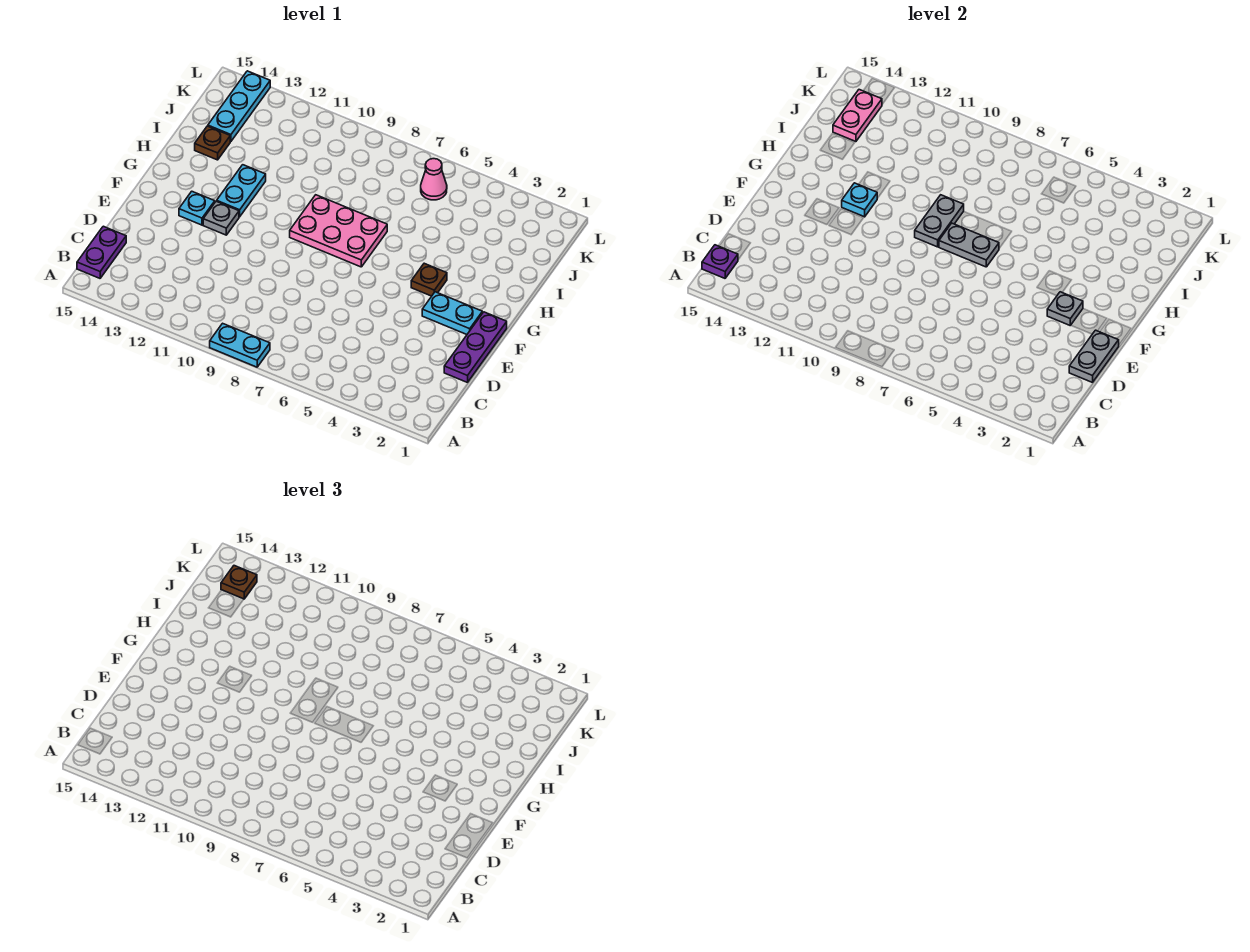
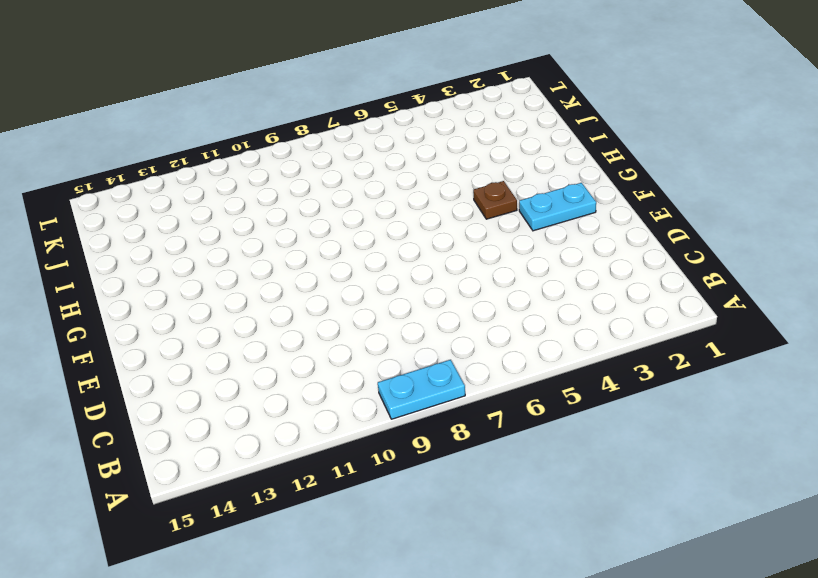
none -> purple 1x2 plate [77,226,126,278]
none -> purple 1x3 plate [444,312,507,382]
none -> grey 1x1 plate [203,201,239,235]

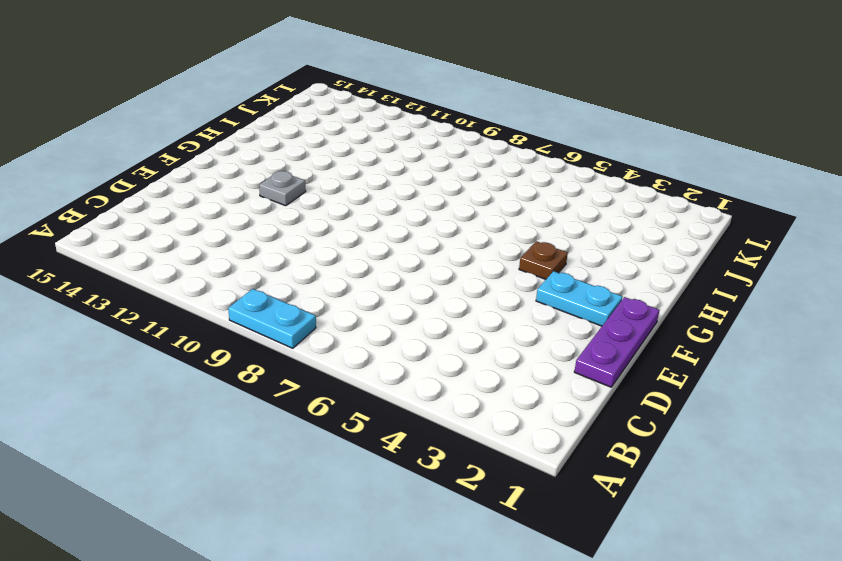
none -> purple 1x2 plate [77,226,126,278]
none -> cyan 1x1 plate [179,191,215,225]
none -> pink 2x3 plate [290,195,387,267]

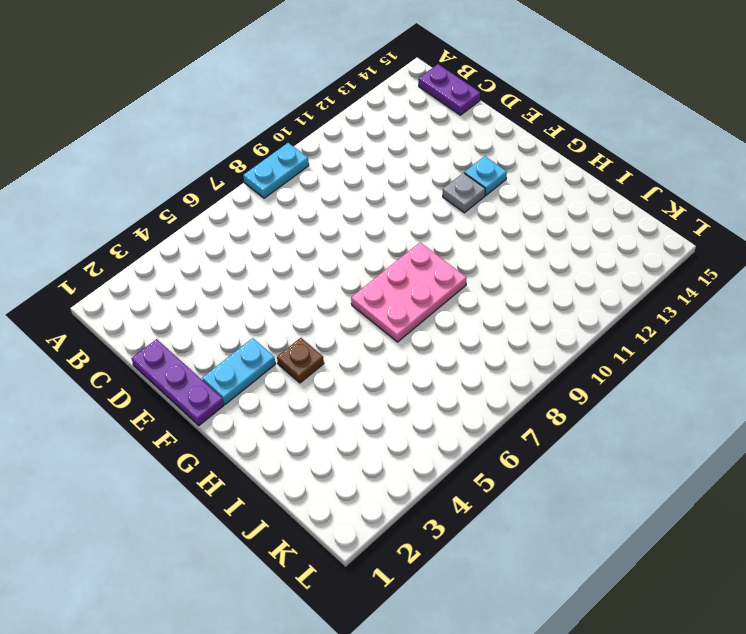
none -> cyan 1x2 plate [217,165,266,217]
none -> brown 1x1 plate [195,126,230,160]
none -> cyan 1x3 plate [208,71,270,142]

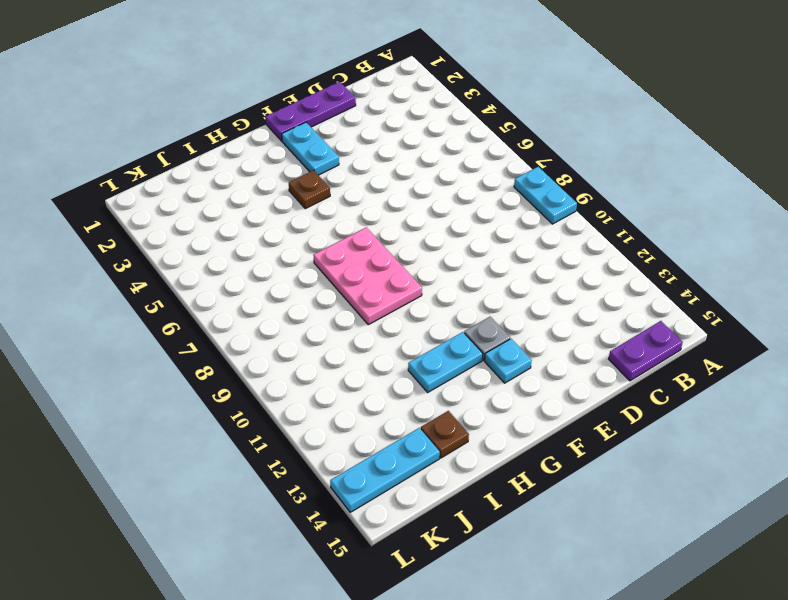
none -> pink 1x1 cone [421,159,447,200]
none -> purple 1x1 plate [702,245,738,278]
none -> grey 1x2 plate [1069,330,1119,382]

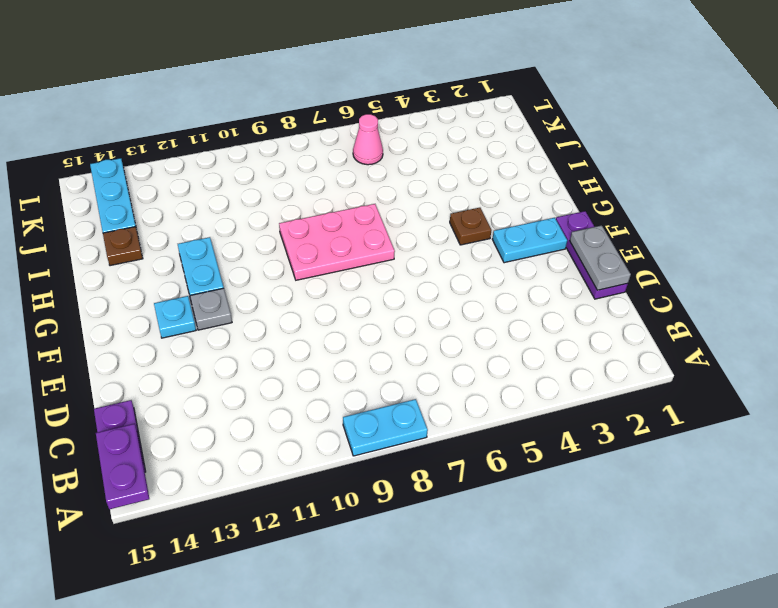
purple 1x2 plate [96,424,149,509] -> purple 1x1 plate [702,245,738,278]
none -> grey 1x1 plate [1047,292,1083,325]
none -> grey 1x2 plate [939,223,999,267]
none -> grey 1x2 plate [915,195,964,247]

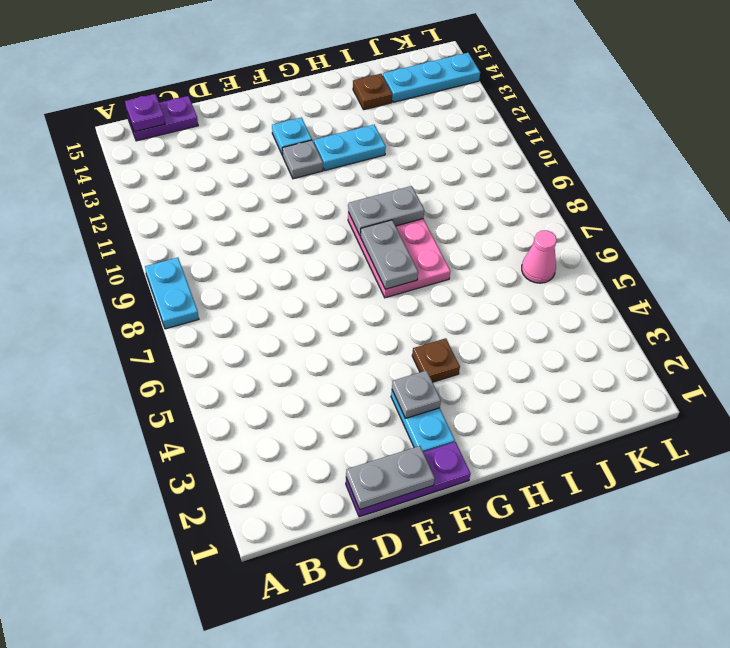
none -> cyan 1x1 plate [842,183,877,217]
none -> pink 1x2 plate [833,90,882,142]
none -> brown 1x1 plate [221,566,257,599]

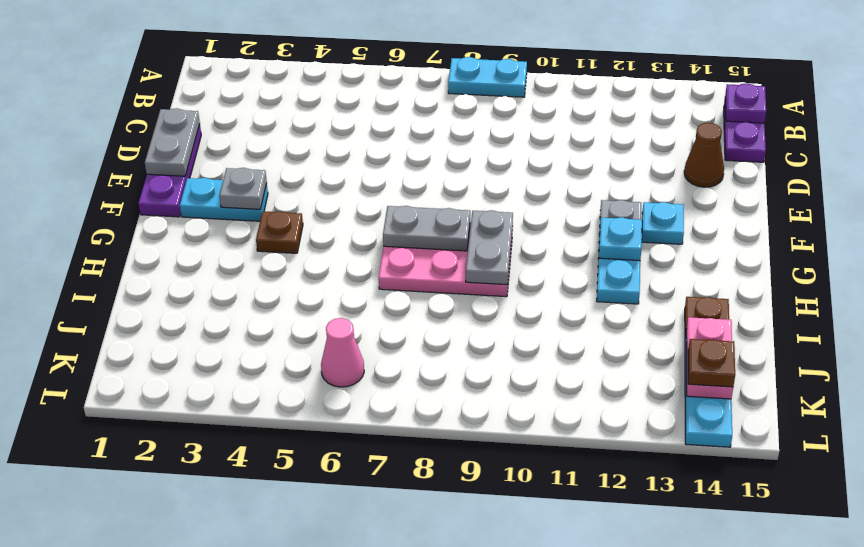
brown 1x1 cone [684,123,724,187] -> none

